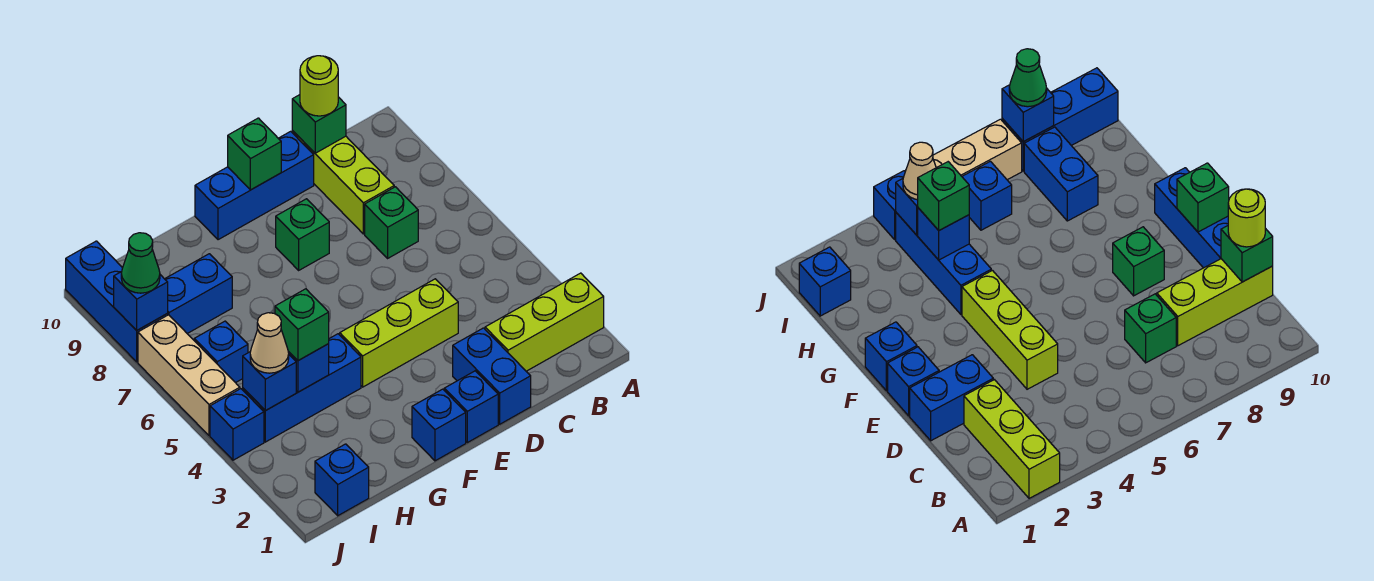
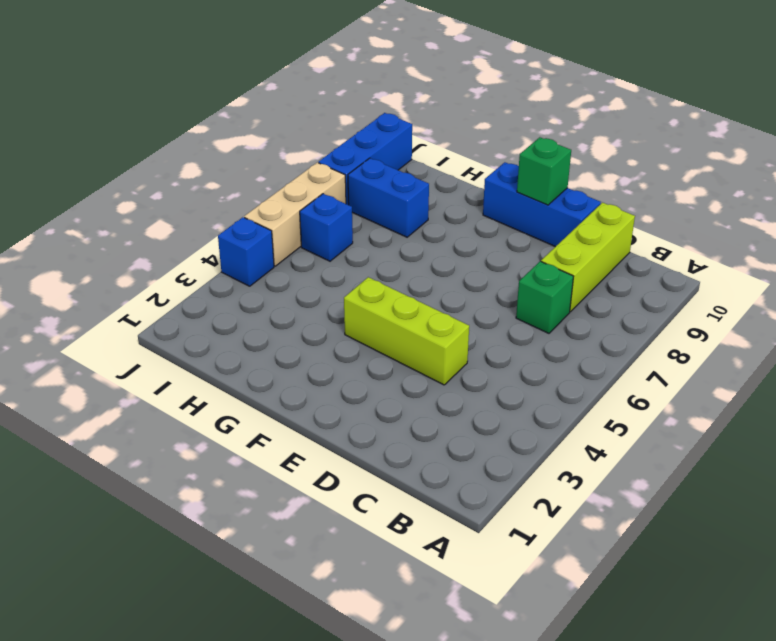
none -> lime 1x3 brick [485,273,604,371]
none -> blue 1x2 brick [453,328,531,424]
none -> blue 1x1 brick [444,371,498,443]

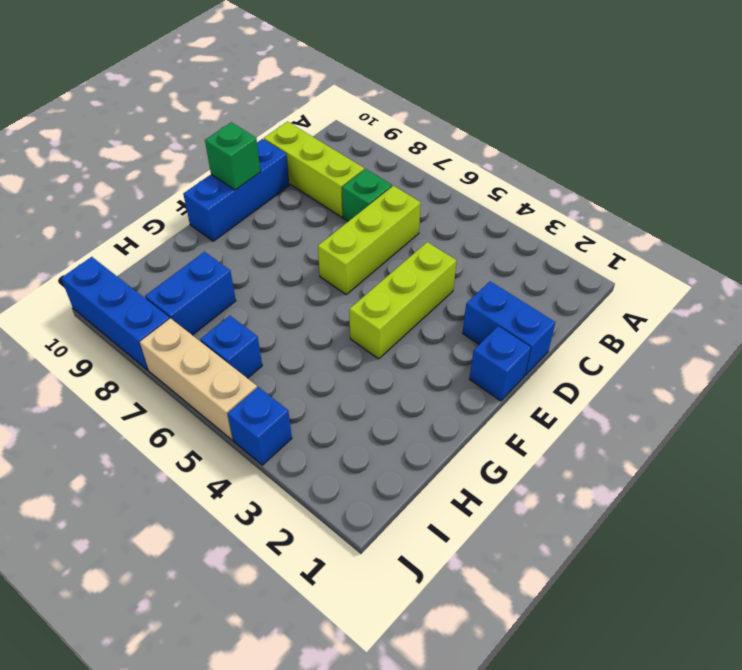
lime 1x3 brick [318,186,421,294] -> lime 1x3 brick moved to [485,273,604,371]
none -> green 1x1 brick [276,199,329,270]
none -> blue 1x1 brick [412,389,466,461]
none -> blue 1x3 brick [243,334,361,442]

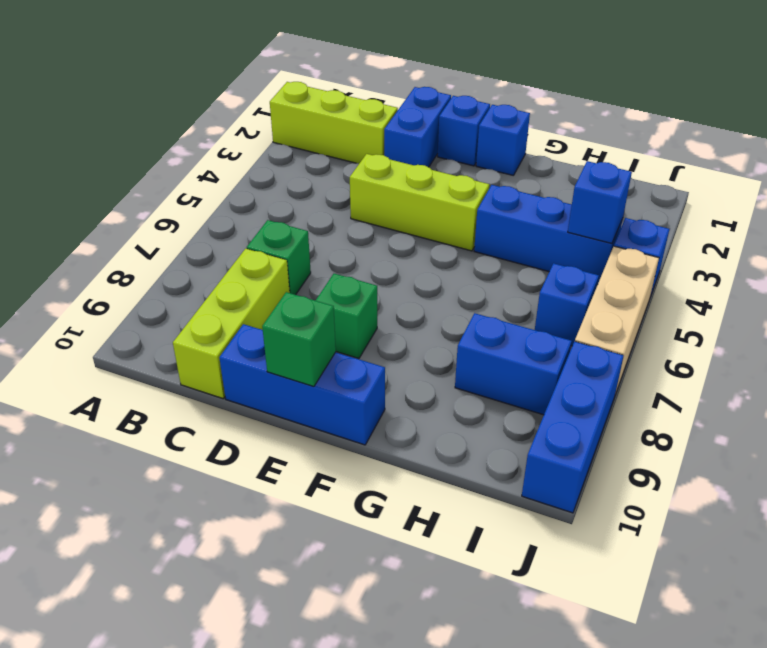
none -> blue 1x1 brick [315,444,369,516]
none -> green 1x1 brick [292,95,346,153]
none -> blue 1x1 brick [288,344,329,392]

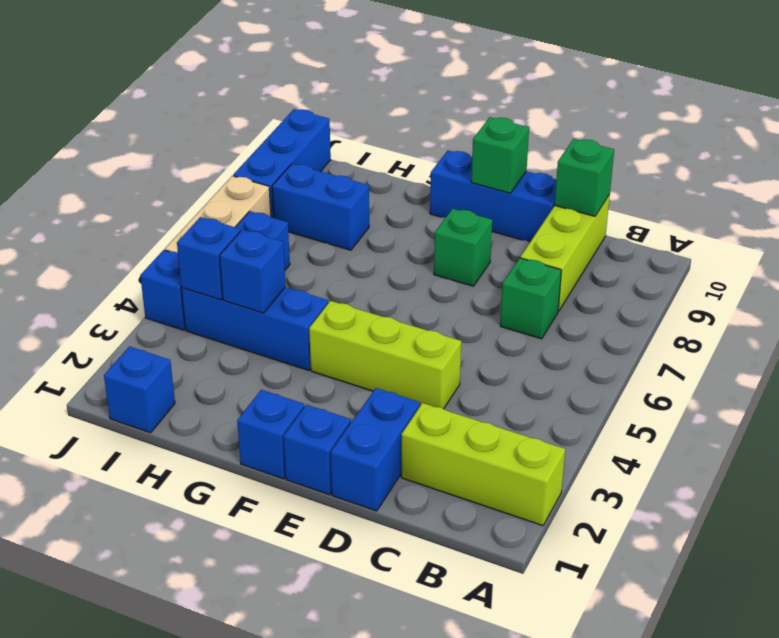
none -> blue 1x1 brick [114,272,168,330]
none -> lime 1x1 round brick [300,56,338,116]
none -> green 1x1 brick [275,289,329,361]

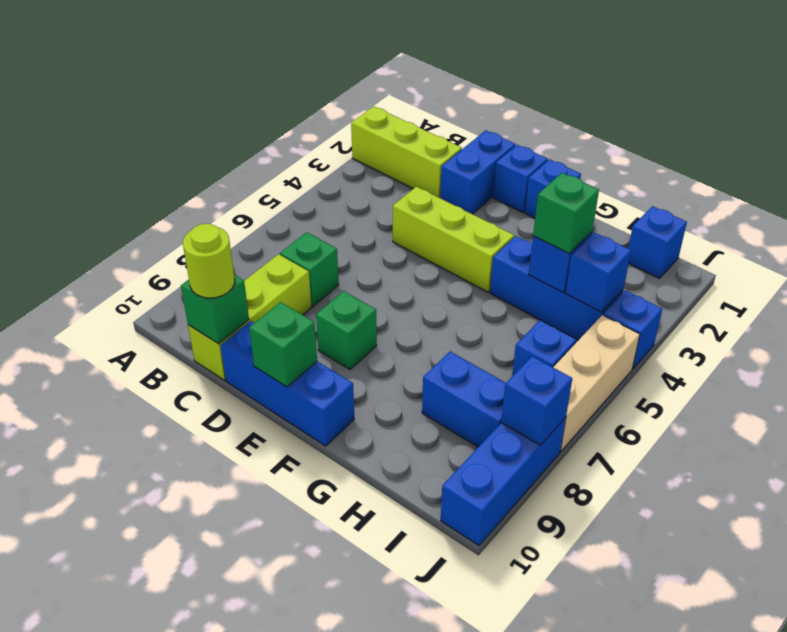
none -> tan 1x1 cone [250,313,289,373]
none -> green 1x1 cone [121,233,160,293]

